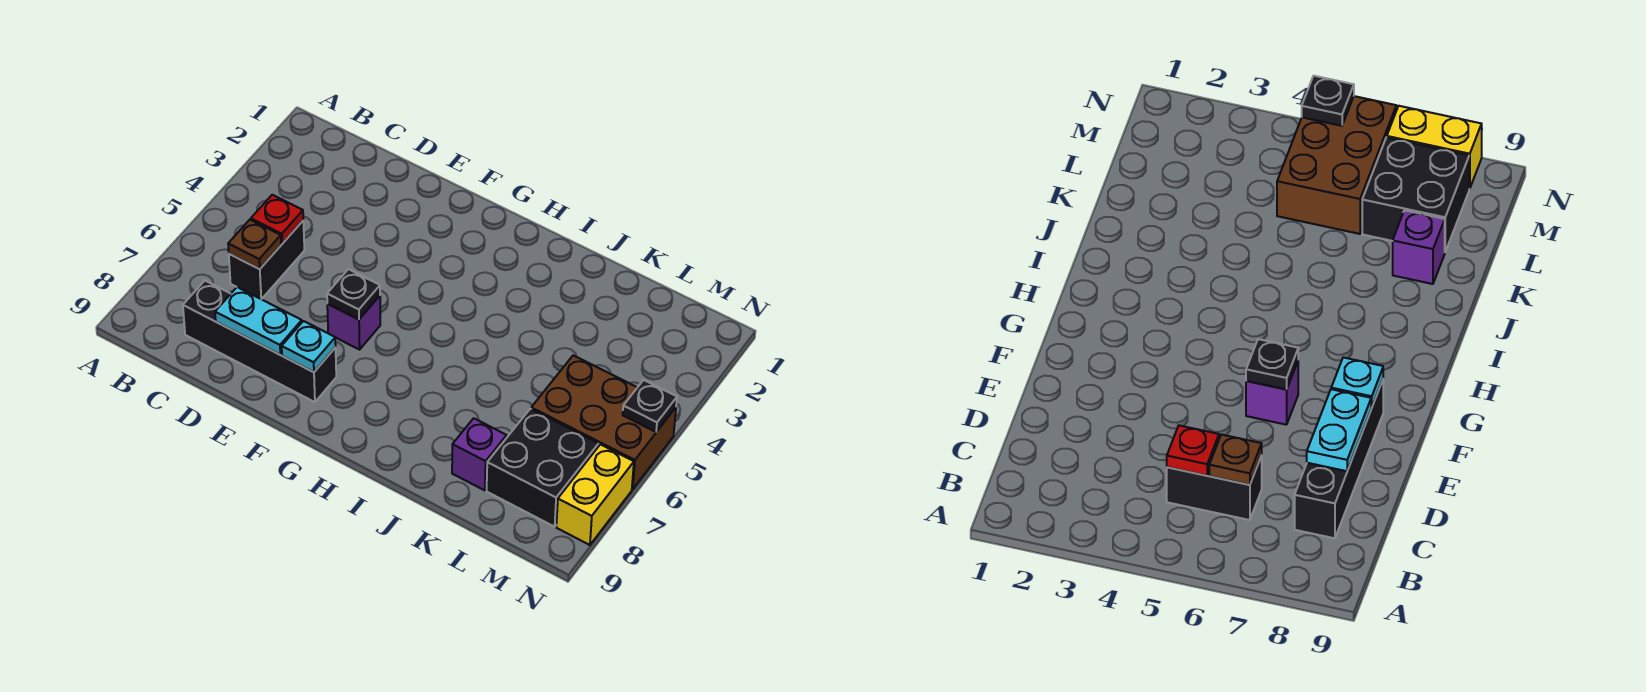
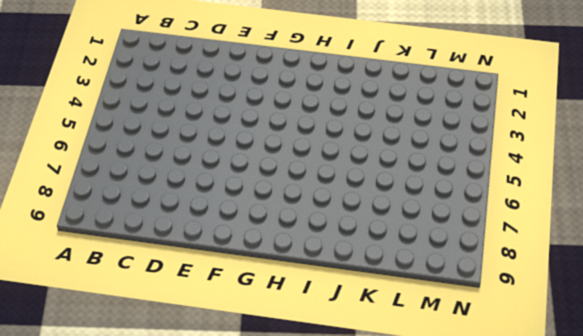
none -> black 1x2 brick [229,221,304,299]
none -> black 1x4 brick [183,281,336,402]
none -> purple 1x1 brick [327,296,380,350]

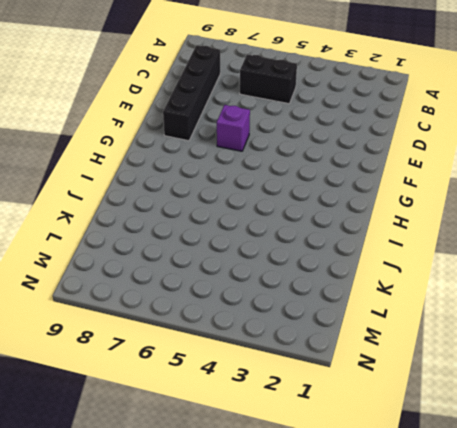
none -> purple 1x1 brick [452,418,507,490]
none -> brown 2x3 brick [531,355,676,489]
none -> black 2x2 brick [487,409,599,527]

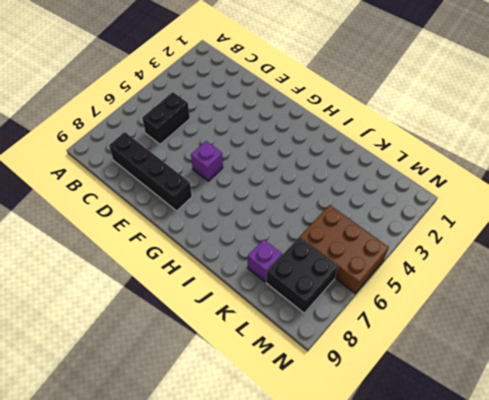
none -> yellow 1x2 brick [556,444,634,545]
none -> red 1x1 plate [251,195,303,244]
none -> brown 1x1 plate [228,220,281,269]

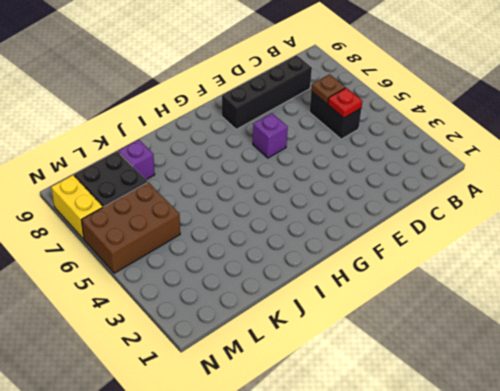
none -> cyan 1x2 plate [215,287,302,355]
none -> black 1x1 plate [327,269,380,319]
none -> cyan 1x1 plate [282,321,336,372]

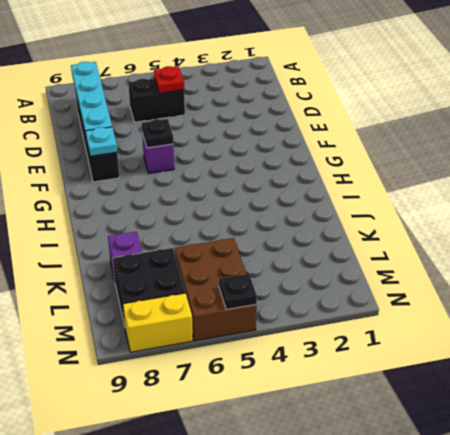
cyan 1x4 plate [71,62,112,135] -> cyan 1x2 plate [215,287,302,355]
none -> brown 1x1 plate [228,220,281,269]

